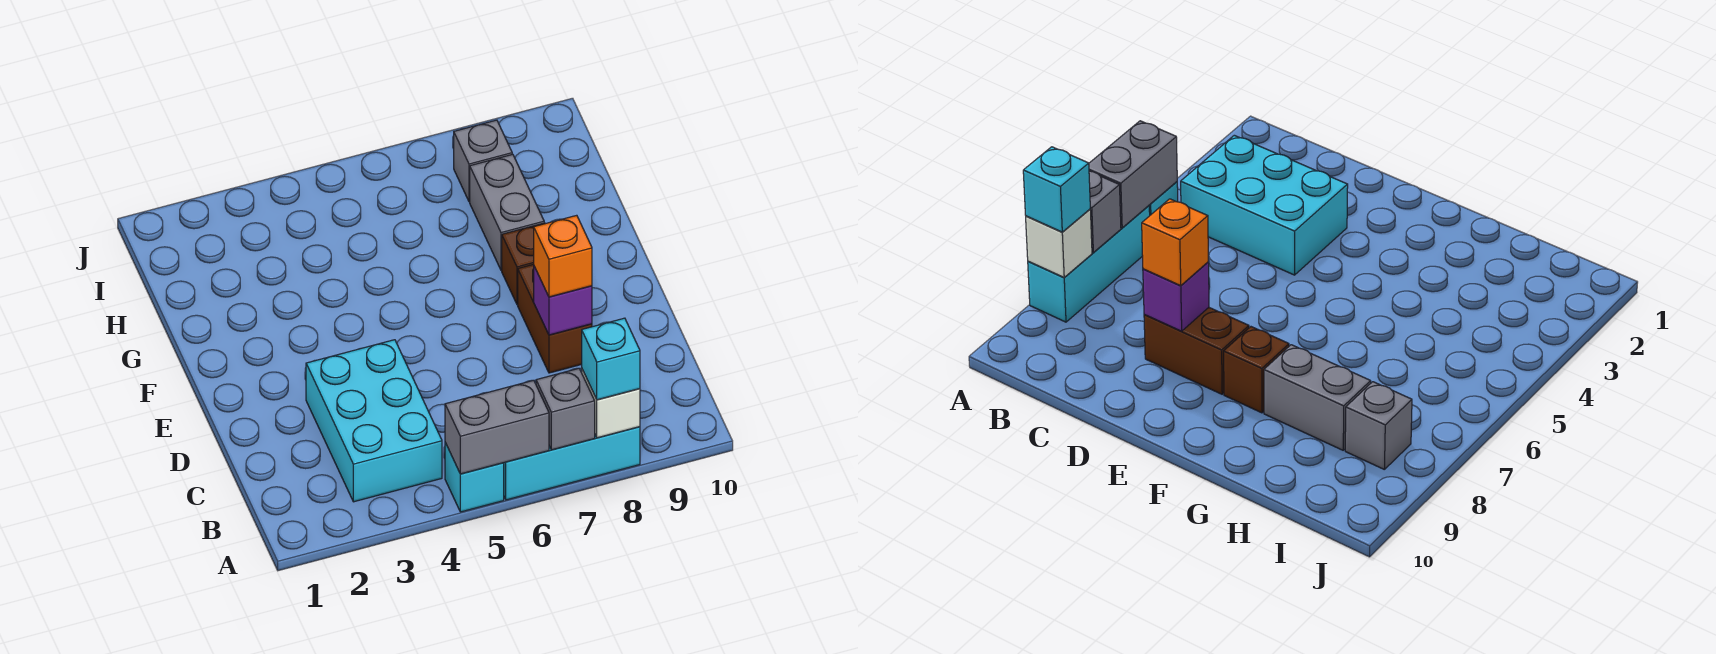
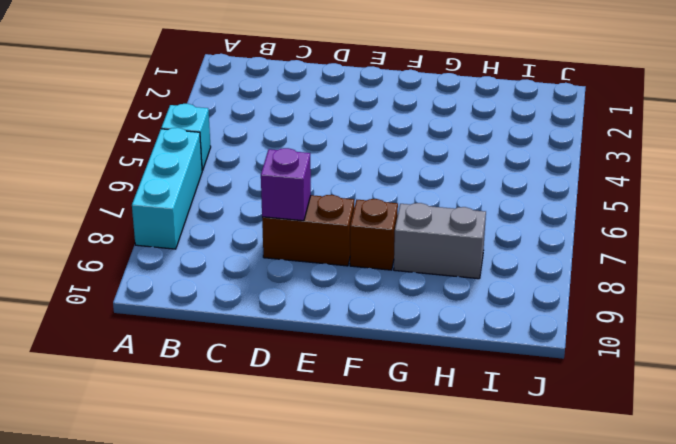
none -> cyan 2x3 brick [306,340,442,502]
none -> grey 1x1 brick [454,120,512,202]
none -> grey 1x2 brick [445,380,549,474]

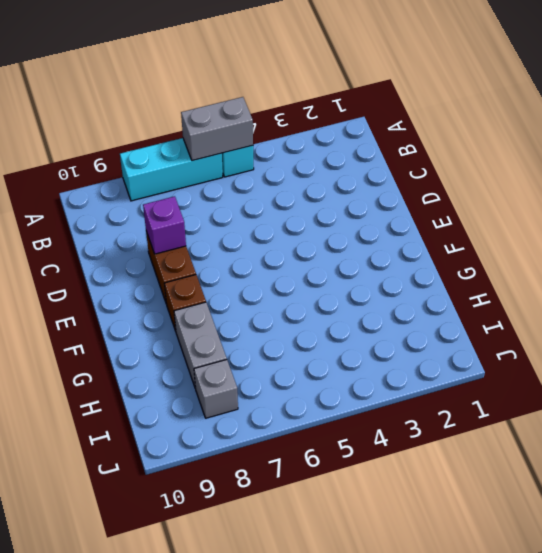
none -> cyan 2x3 brick [306,340,442,502]
none -> grey 1x1 brick [536,368,595,450]
none -> white 1x1 brick [582,370,640,438]

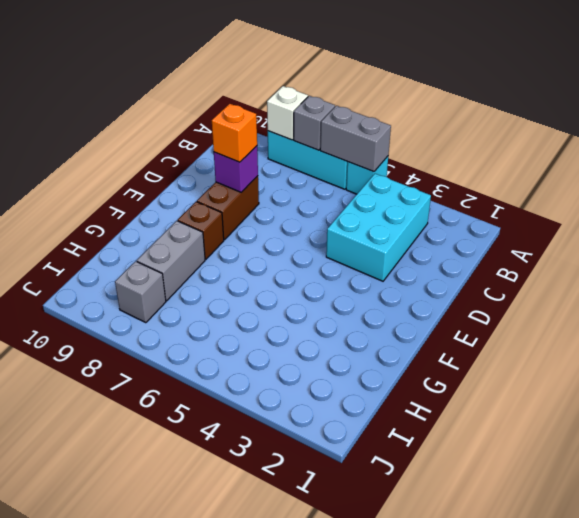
none -> cyan 1x1 brick [582,318,640,400]

